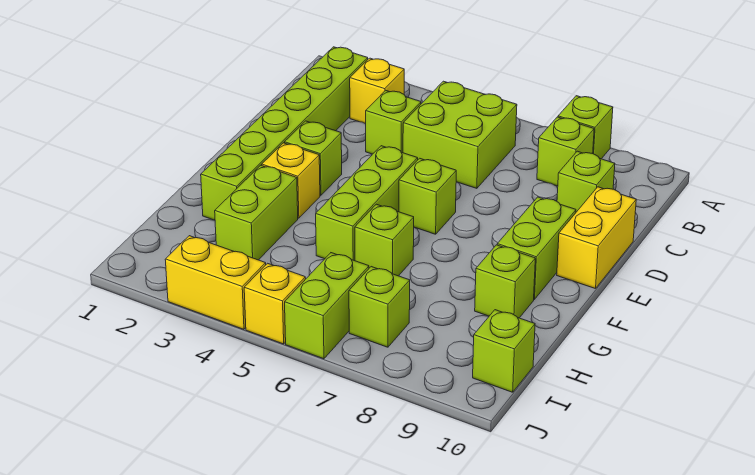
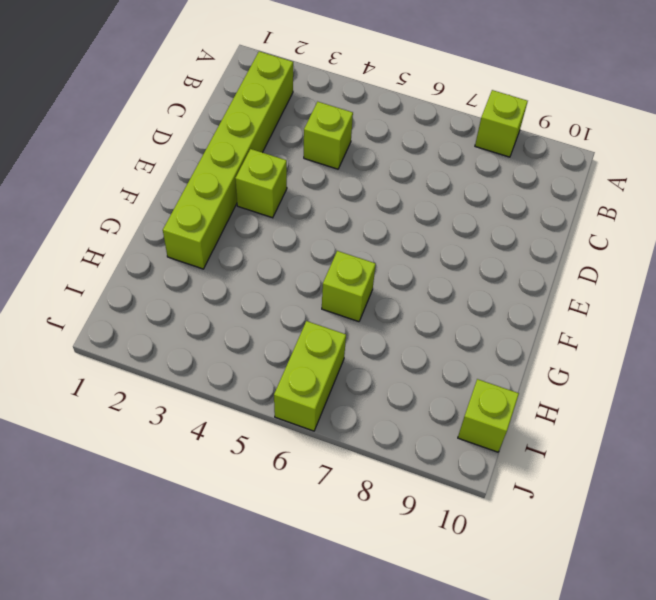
none -> yellow 1x1 brick [350,58,404,124]
none -> lime 2x2 brick [403,81,517,188]
none -> lime 1x1 brick [537,117,594,186]

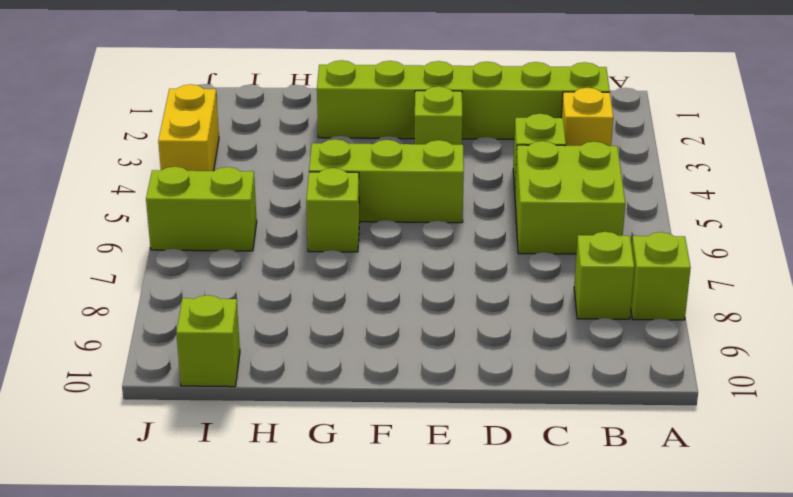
none -> lime 1x1 brick [557,151,615,212]
none -> yellow 1x2 brick [557,187,636,289]
none -> lime 1x1 brick [399,158,456,234]

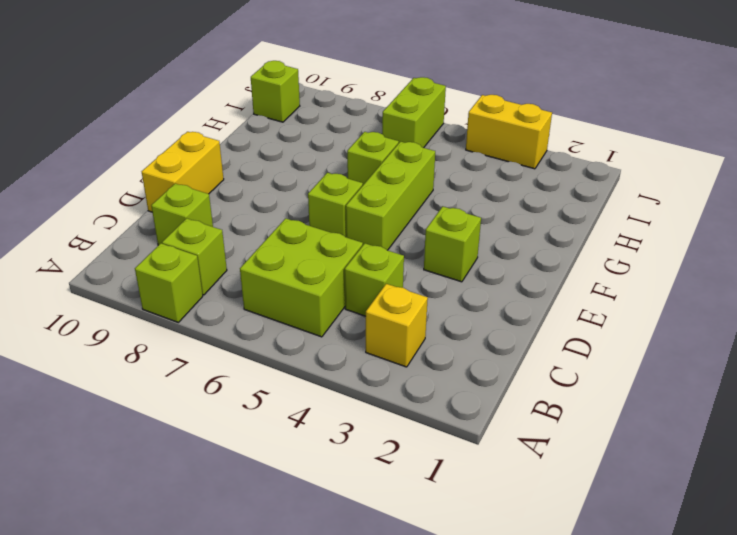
none -> lime 1x6 brick [201,47,368,220]
none -> lime 1x2 brick [497,197,576,299]
none -> yellow 1x1 brick [262,143,320,218]

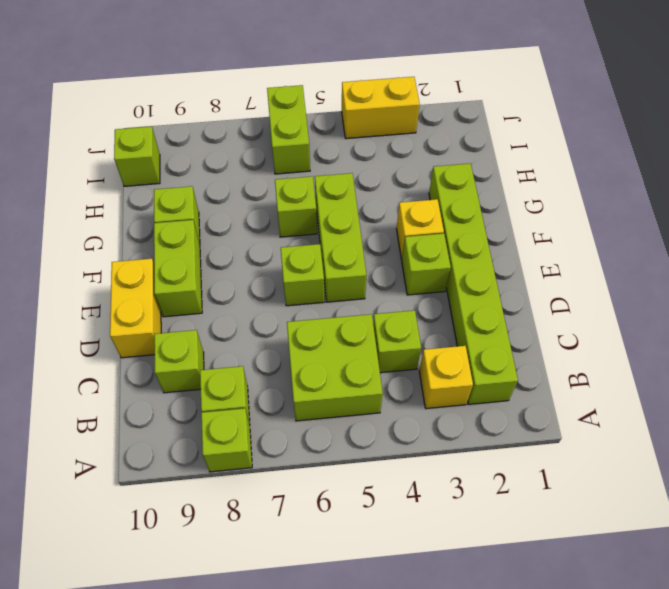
none -> lime 1x2 brick [215,165,298,260]
none -> lime 1x1 brick [349,267,410,347]
none -> yellow 1x1 brick [244,263,306,344]

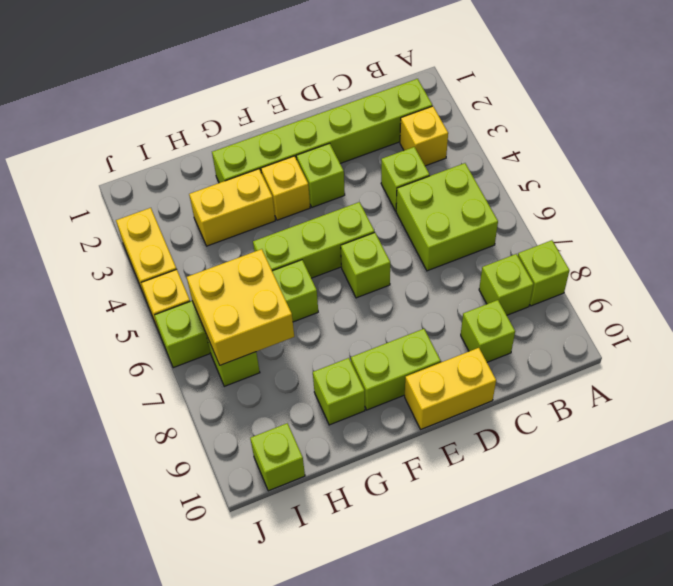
yellow 1x2 brick [189,169,275,246] -> lime 1x2 brick [215,165,298,260]
yellow 2x2 brick [187,249,294,365] -> none

